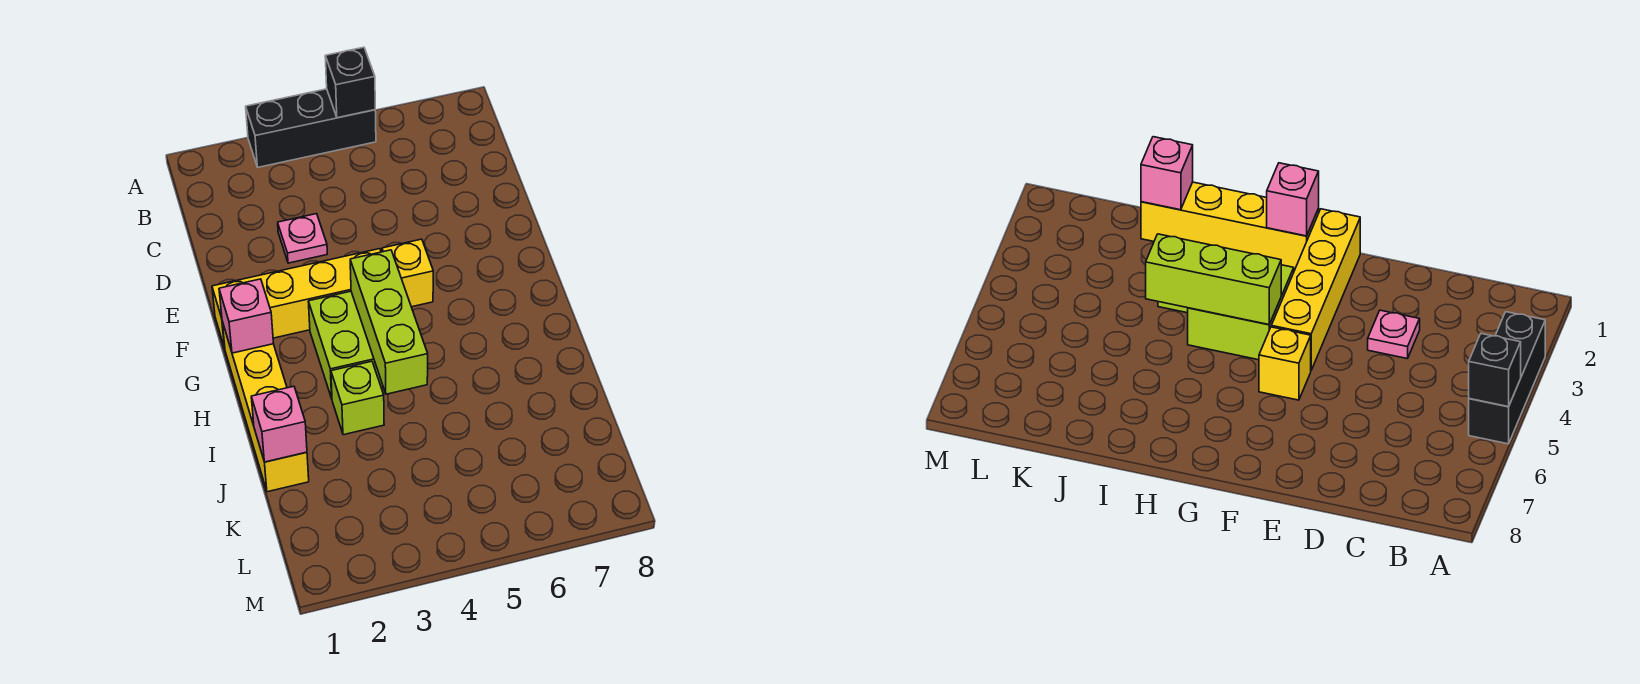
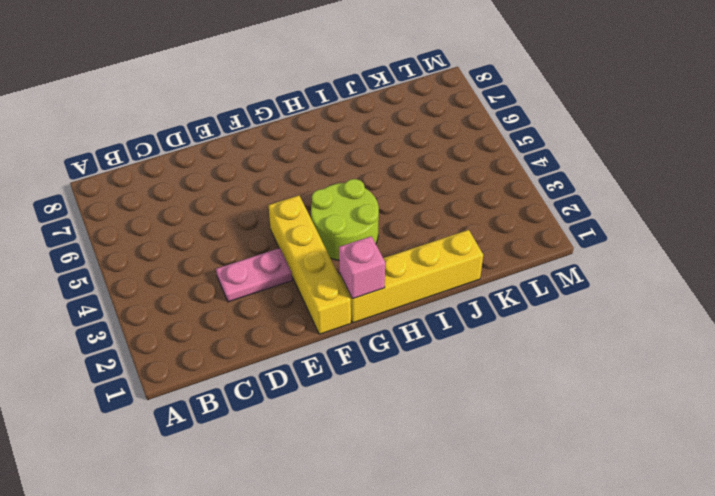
pink 1x2 plate [216,248,292,302] -> pink 1x1 plate [278,214,327,263]
lime 2x2 round brick [311,179,379,260] -> lime 2x2 brick [308,291,383,398]
none -> black 1x3 brick [246,89,376,167]
none -> yellow 1x1 brick [382,239,433,307]

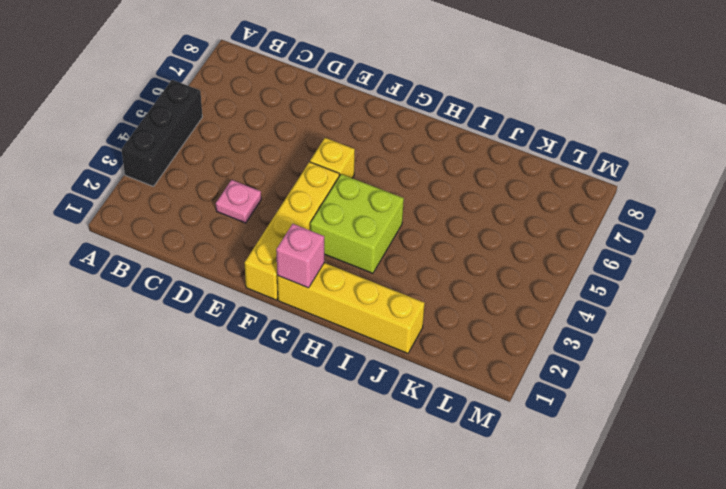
none -> lime 1x1 brick [331,361,384,435]
none -> black 1x1 brick [325,47,375,118]

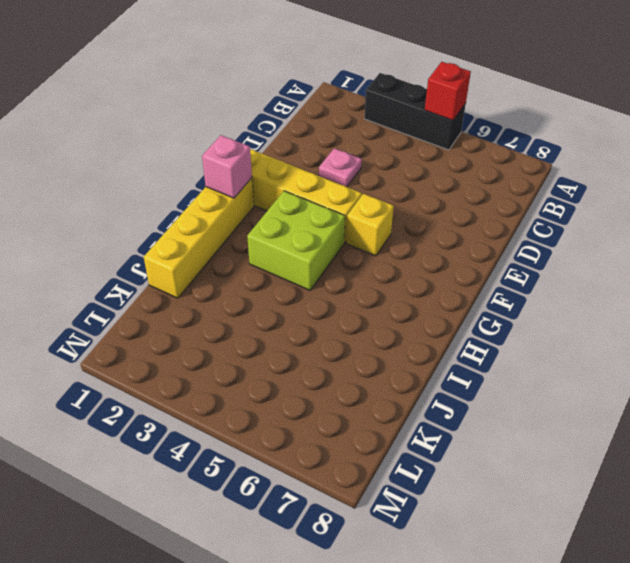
red 1x1 brick [425,62,471,120] -> black 1x1 brick [325,47,375,118]
none -> lime 1x1 brick [331,361,384,435]
none -> lime 1x3 brick [350,250,428,394]

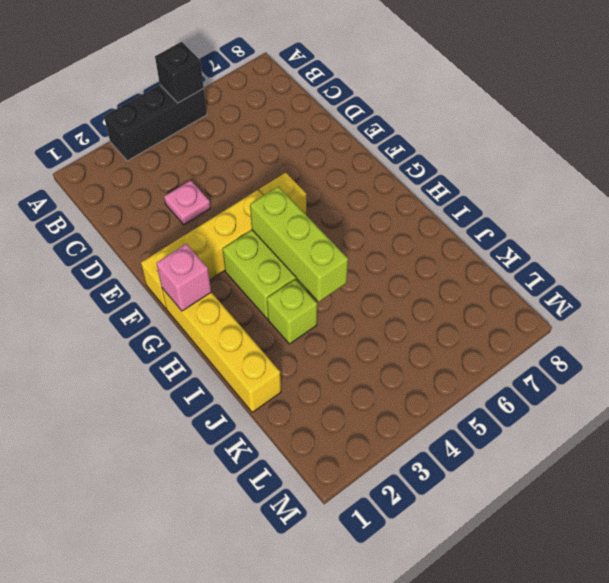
none -> pink 1x1 brick [251,386,307,462]

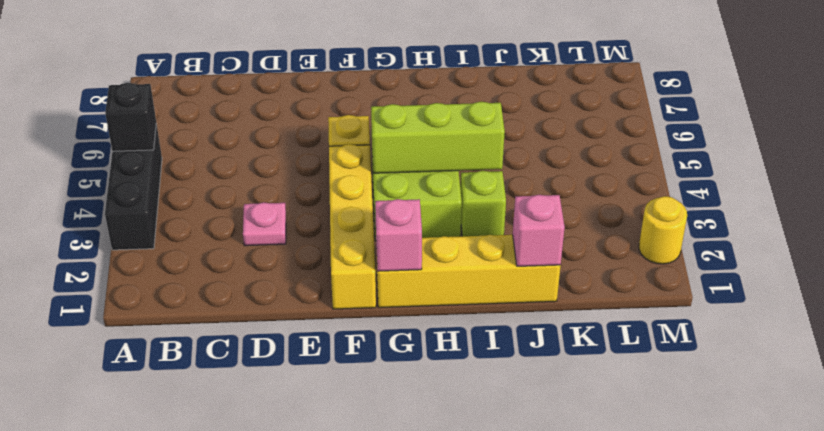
yellow 1x1 round brick [639,196,687,264] -> none

